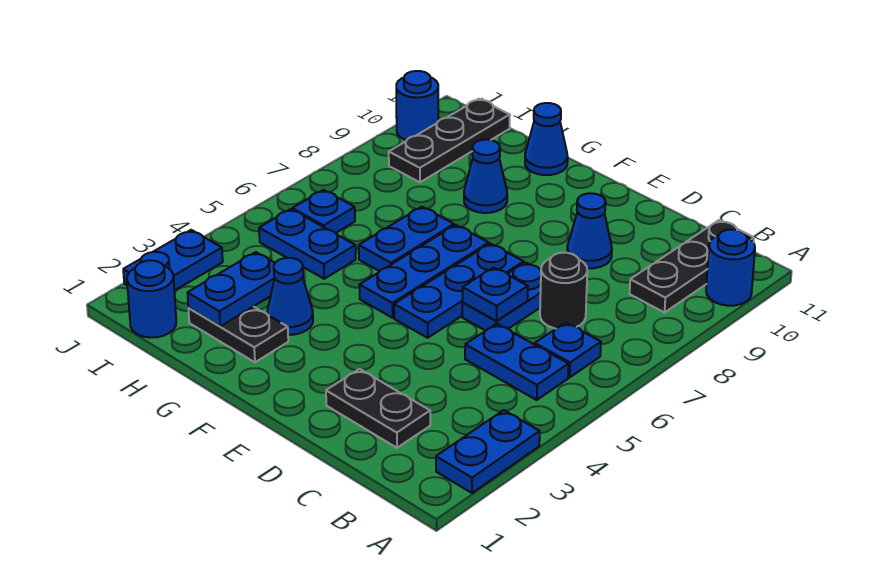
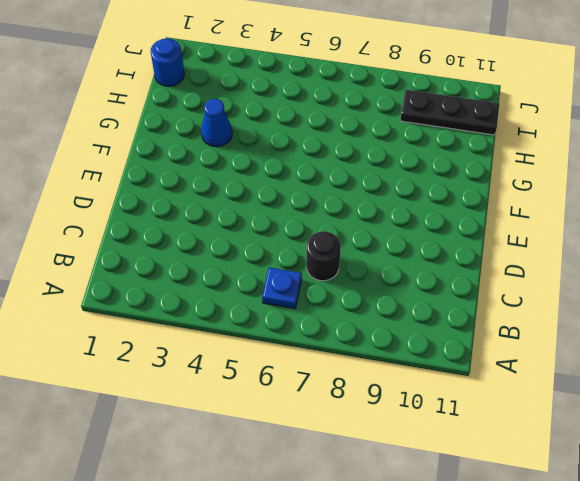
none -> blue 1x2 plate [436,410,540,493]
none -> blue 1x1 round brick [706,230,755,306]
none -> blue 1x2 plate [465,324,569,400]

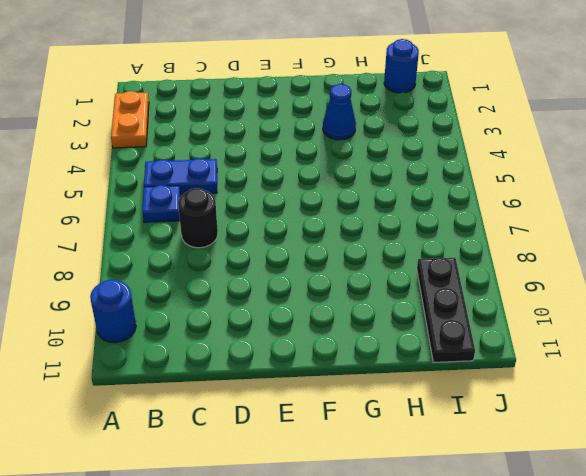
orange 1x2 plate [111,91,149,148] -> blue 1x2 plate [436,410,540,493]
none -> black 1x3 plate [630,220,754,313]
none -> black 1x2 plate [326,369,430,448]
none -> blue 1x2 plate [462,262,541,331]

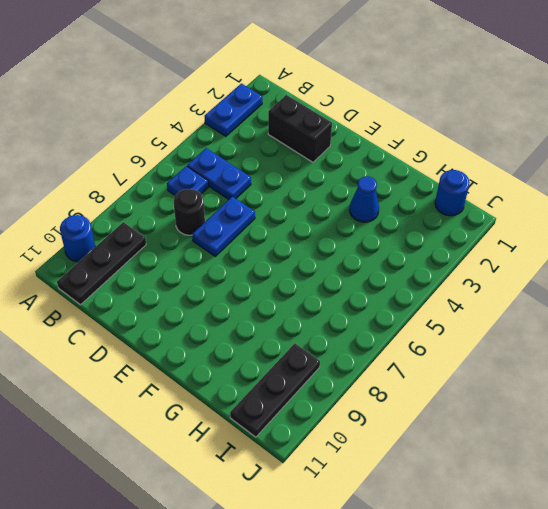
black 1x2 brick [268,95,332,162] -> black 1x2 plate [326,369,430,448]
none -> blue 1x1 cone [567,193,612,268]
none -> blue 1x3 plate [394,243,524,338]
none -> blue 1x3 plate [359,225,489,318]

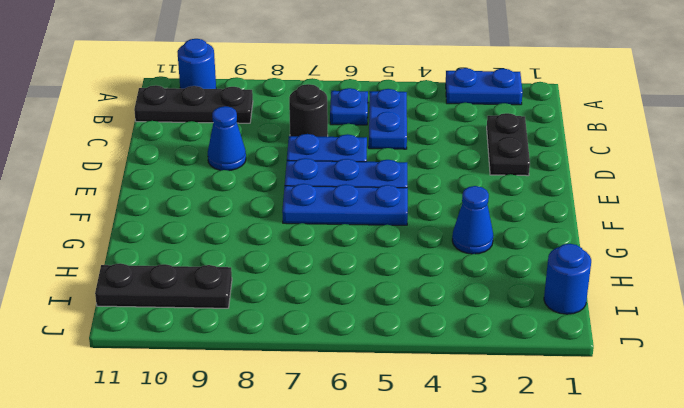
none -> black 1x2 plate [188,307,288,362]
none -> blue 1x2 plate [359,207,454,271]
none -> blue 1x1 cone [464,140,507,213]

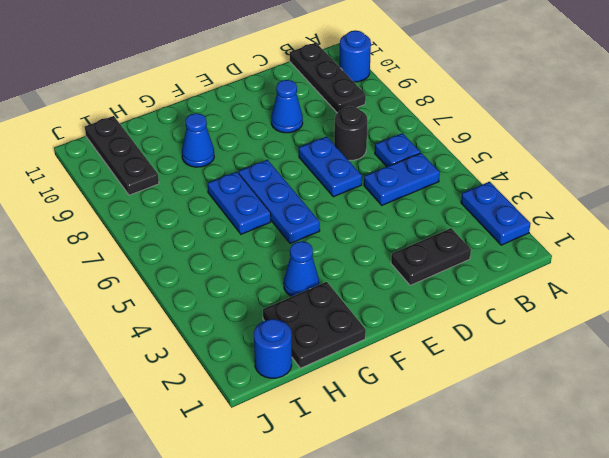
black 2x2 plate [263,282,366,368] -> black 1x2 plate [188,307,288,362]
none -> blue 1x3 plate [394,243,524,338]
none -> blue 1x1 cone [525,103,568,175]
none -> blue 1x2 plate [259,209,356,279]

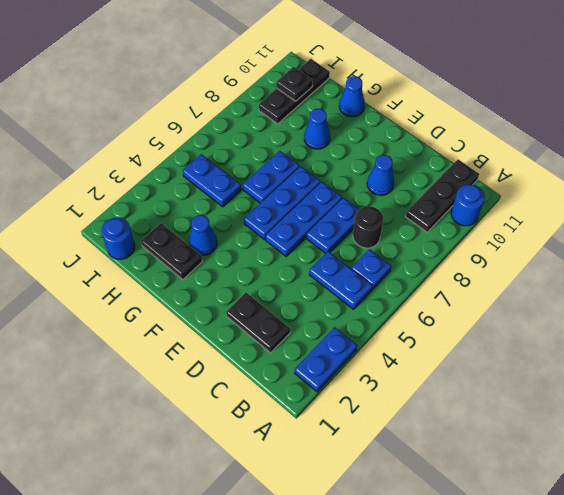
black 1x1 plate [277,67,313,101] -> none
none -> blue 1x1 plate [292,190,355,233]
none -> blue 1x2 plate [123,230,223,291]
none -> blue 1x1 round brick [396,71,438,140]

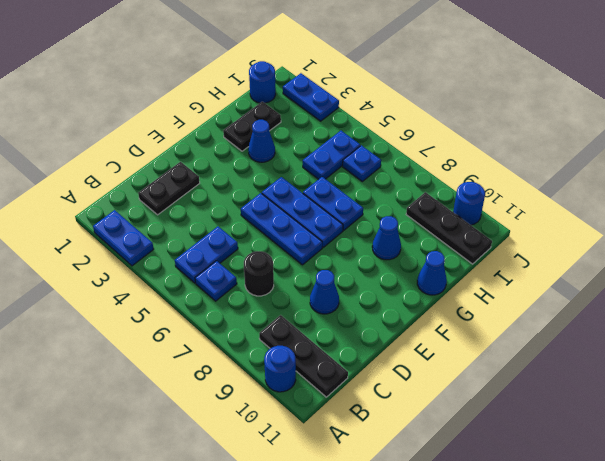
none -> blue 1x2 plate [462,262,541,331]
none -> blue 1x1 plate [462,267,528,321]
none -> blue 1x2 plate [188,252,275,326]

